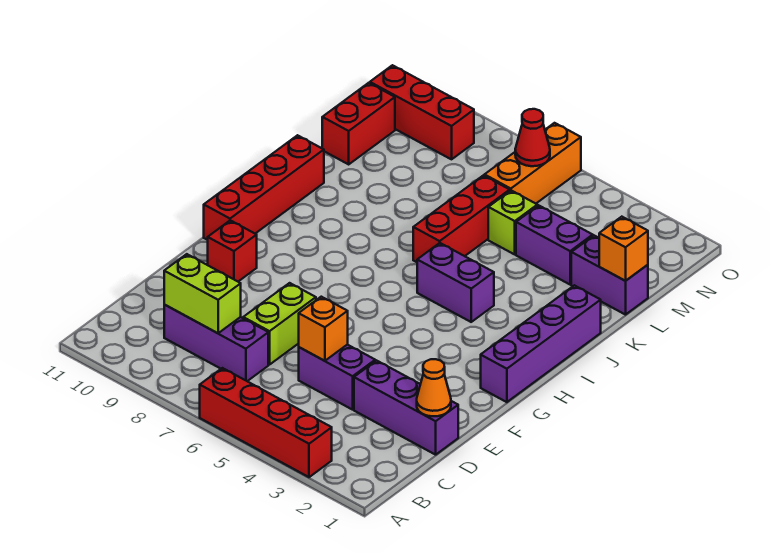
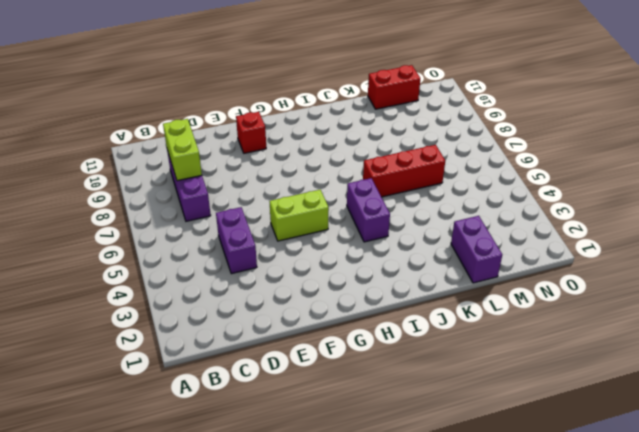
lime 1x2 brick [270,190,329,241] -> lime 1x2 brick moved to [243,283,316,365]
none -> red 1x4 brick [200,368,332,477]
none -> purple 1x3 brick [354,361,458,455]
none -> purple 1x4 brick [481,285,601,402]

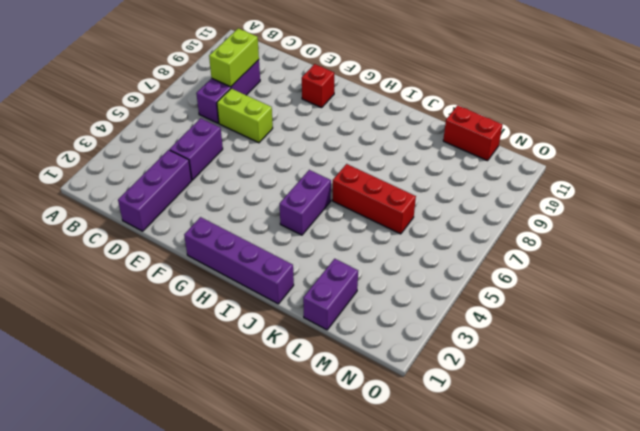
none -> red 1x4 brick [200,368,332,477]
none -> red 1x4 brick [204,135,324,240]
none -> purple 1x2 brick [516,205,593,284]

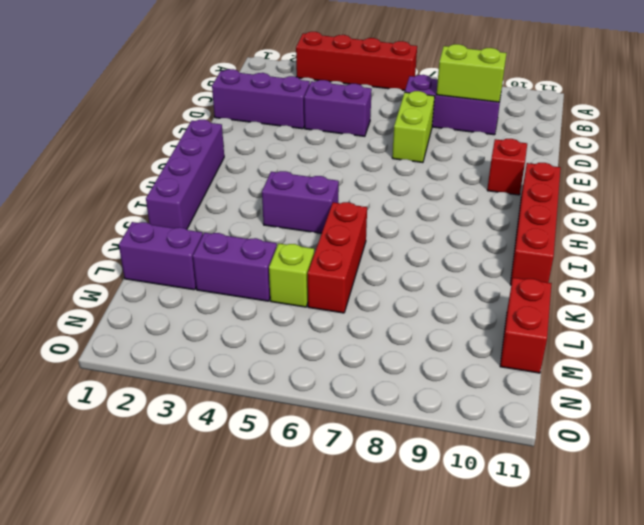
none -> orange 1x3 brick [485,123,581,204]
none -> red 1x3 brick [370,65,474,159]
none -> orange 1x1 cone [417,359,451,416]

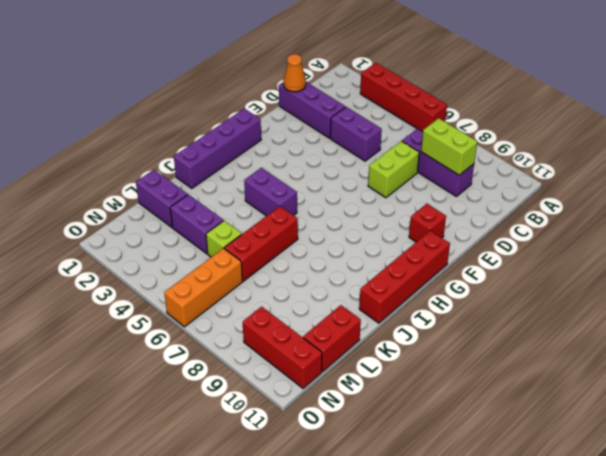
none -> orange 1x1 brick [299,297,348,361]
none -> orange 1x1 brick [599,217,648,281]
none -> red 1x1 cone [515,109,550,166]

